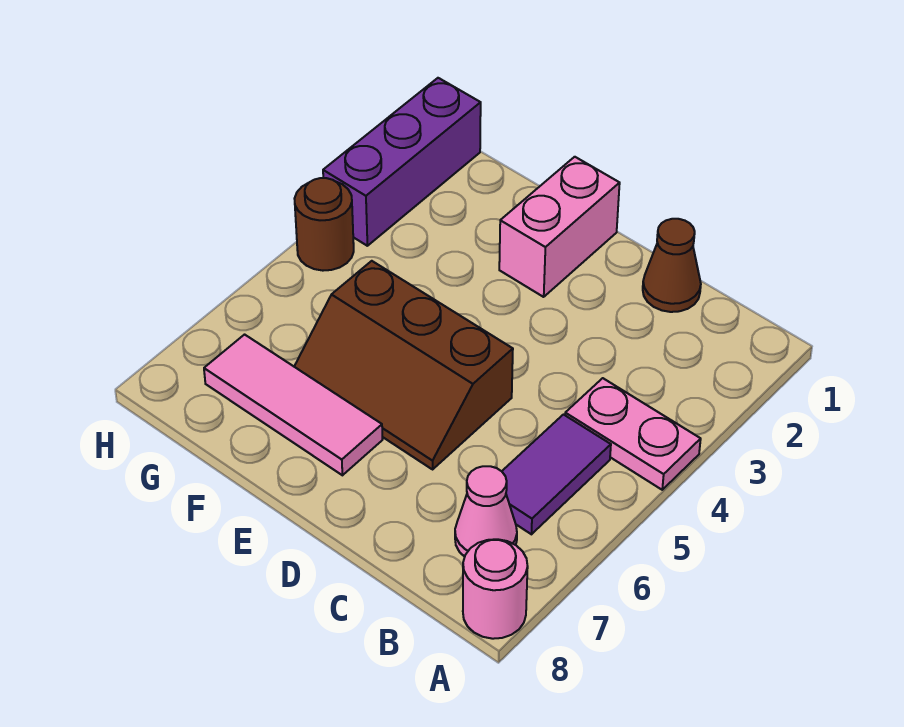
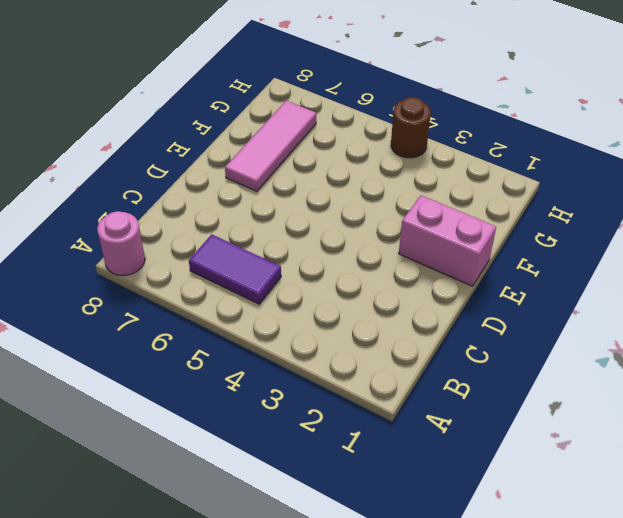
none -> pink 1x2 plate [565,378,701,490]
none -> pink 1x1 cone [455,466,517,557]

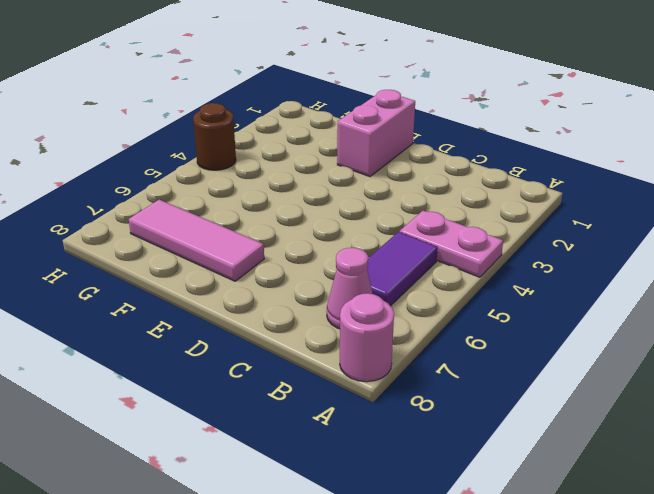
none -> brown 1x1 cone [643,219,701,312]
none -> brown 2x3 slope [294,261,513,469]

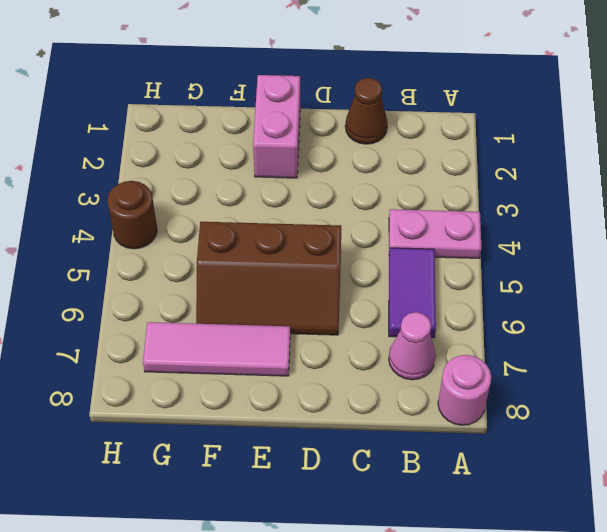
none -> purple 1x3 brick [323,78,481,246]

